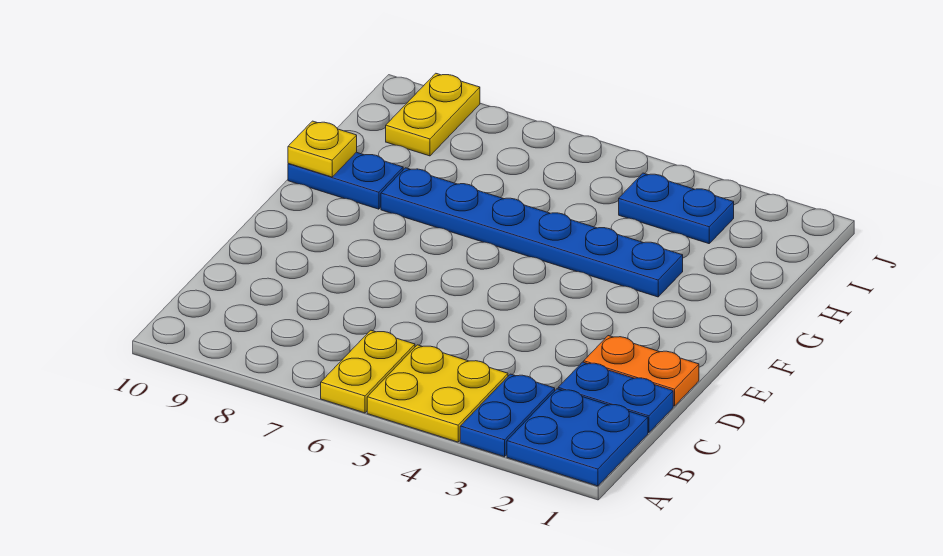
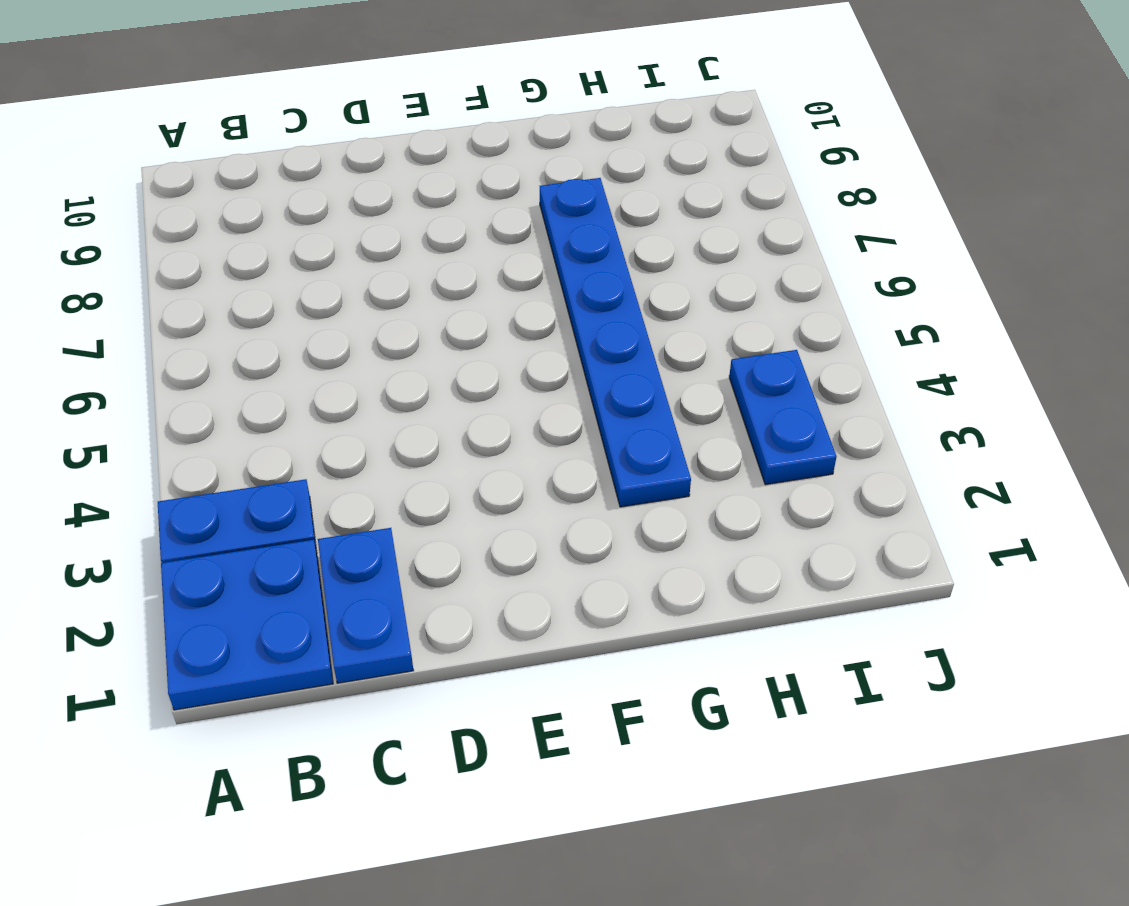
none -> yellow 2x2 plate [367,345,508,442]
none -> yellow 1x2 plate [321,330,415,413]

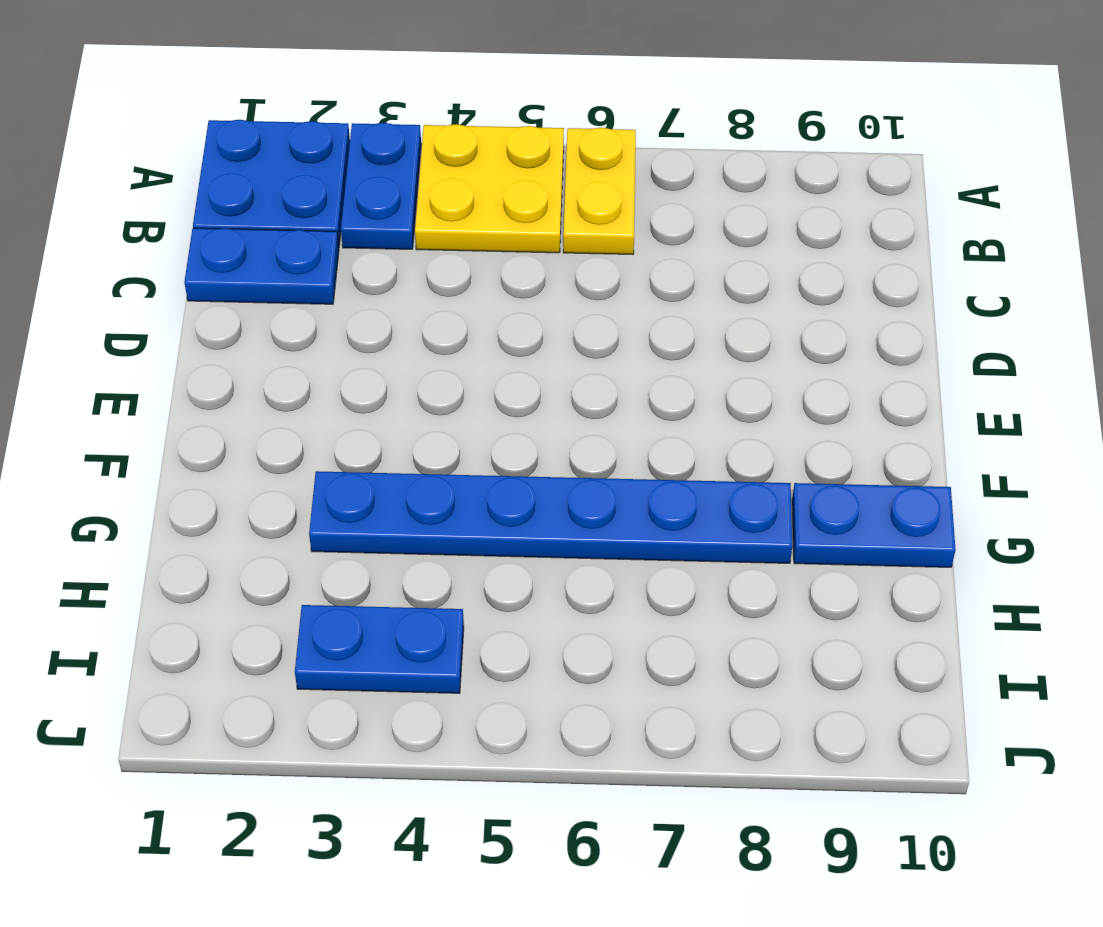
none -> orange 1x2 plate [584,336,699,406]
none -> yellow 1x2 plate [386,73,480,156]

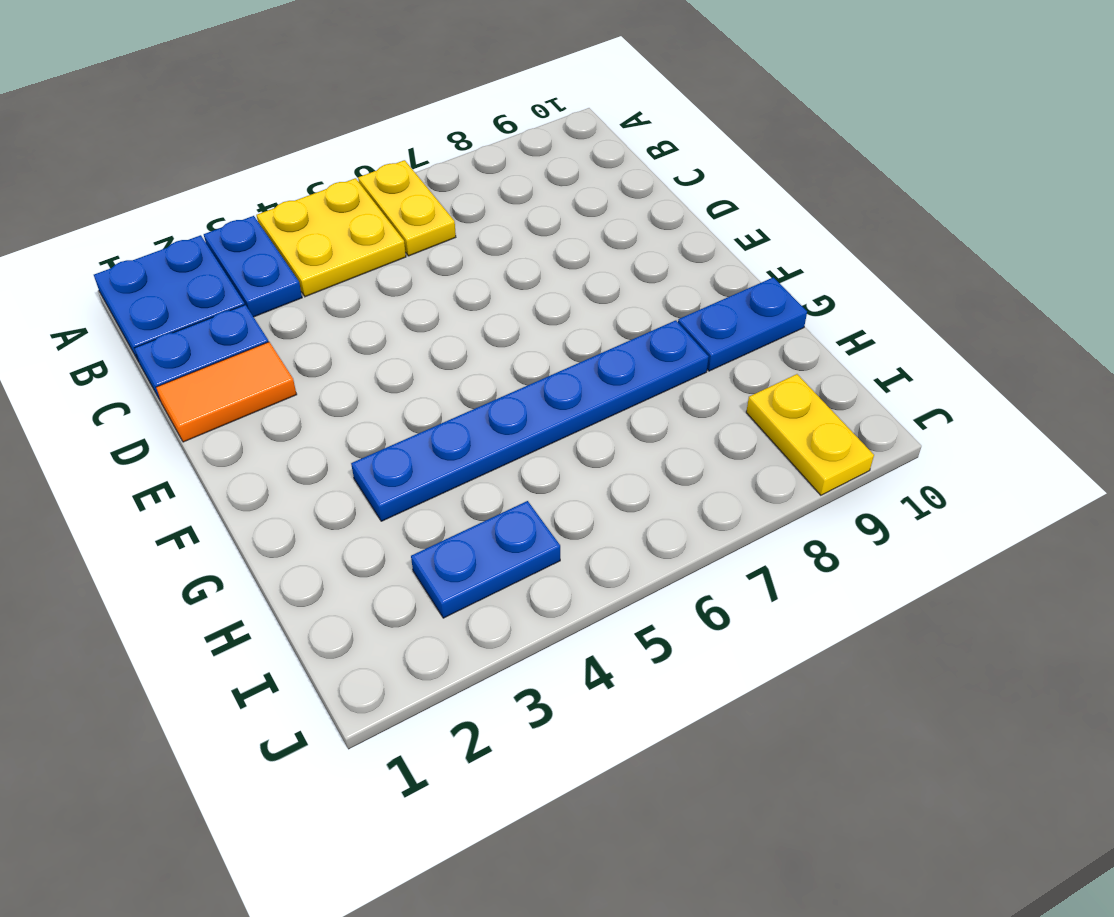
orange 1x2 tile [156,342,297,442] -> orange 1x2 plate [584,336,699,406]
none -> yellow 1x1 plate [288,121,357,177]

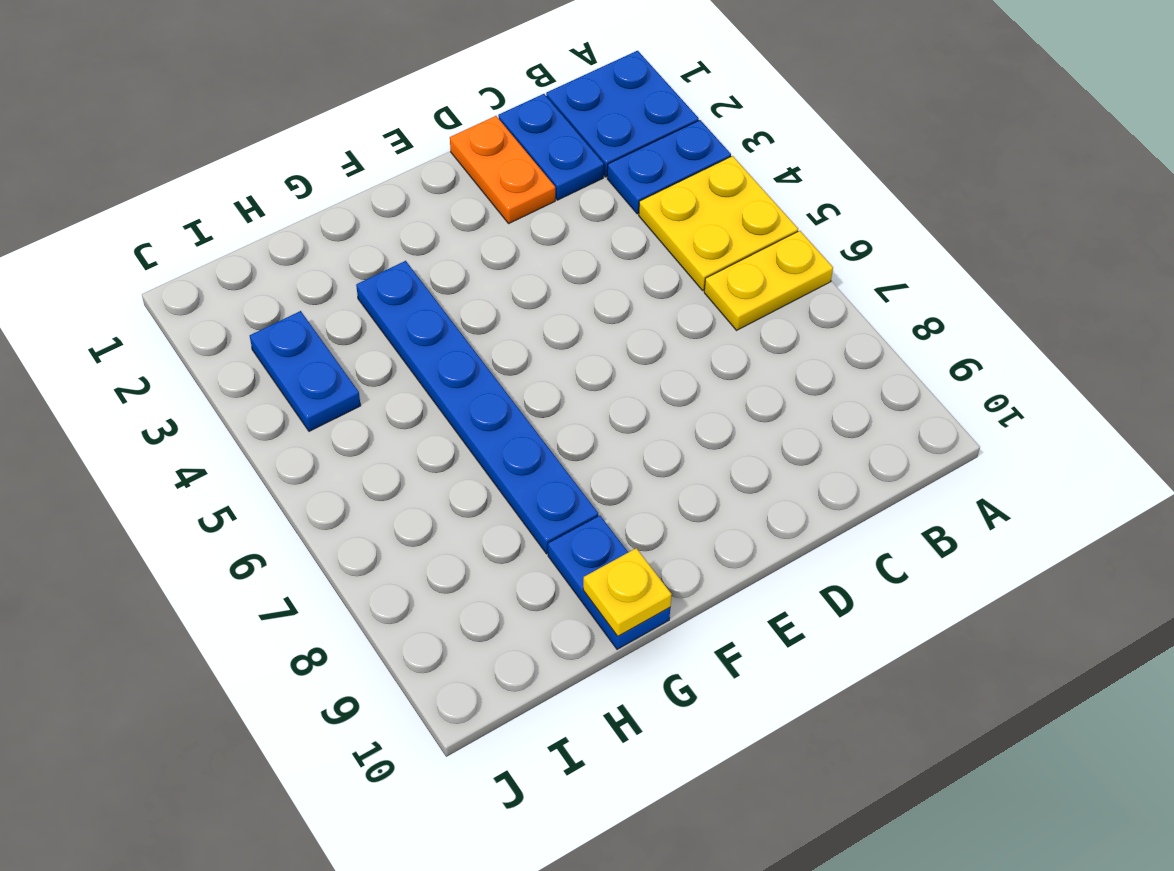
none -> yellow 1x2 plate [386,73,480,156]

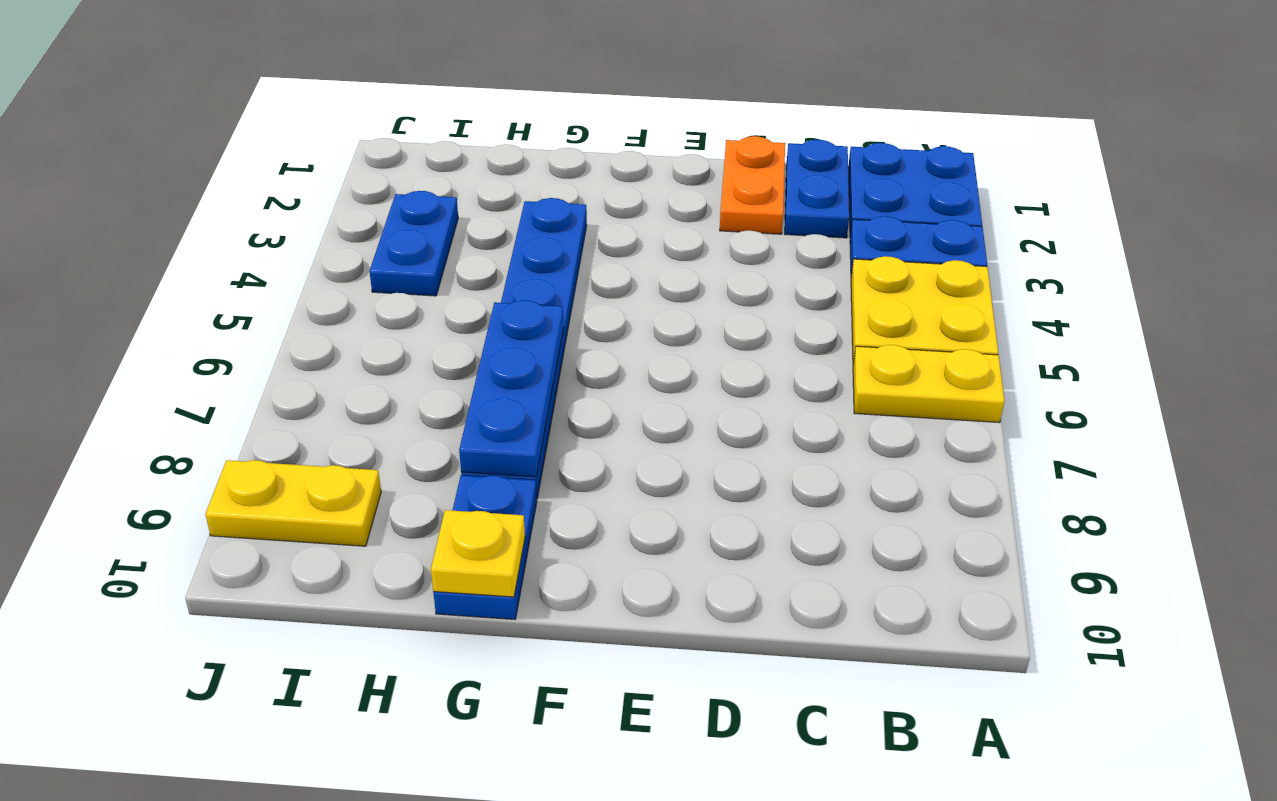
blue 1x3 plate [459,300,564,477] -> none

